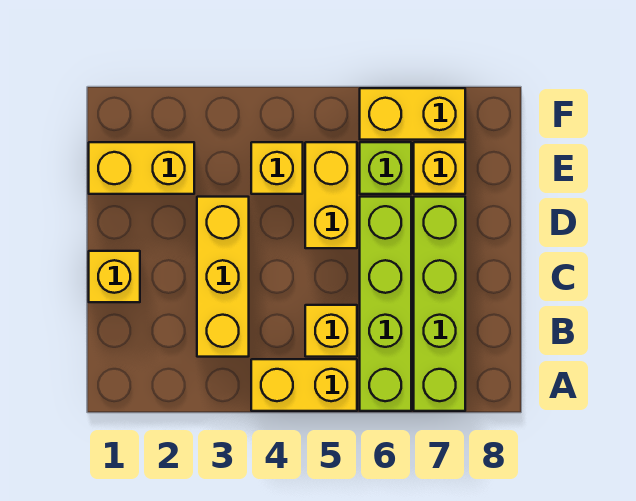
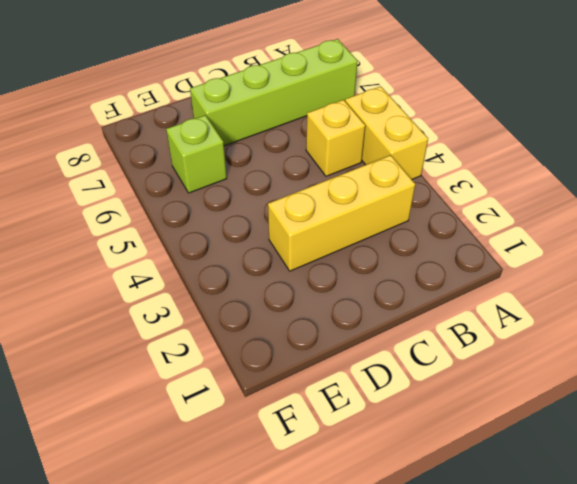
none -> lime 1x4 brick [360,197,411,411]
none -> yellow 1x1 brick [89,251,140,302]
none -> yellow 1x2 brick [305,142,357,248]

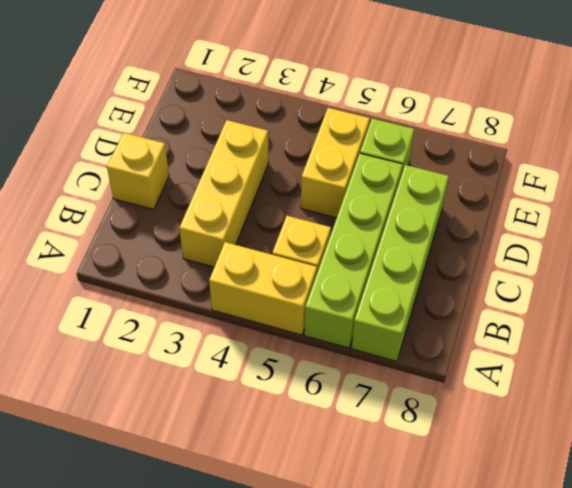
none -> yellow 1x2 brick [89,142,194,194]
none -> yellow 1x1 brick [251,142,303,194]
none -> yellow 1x1 brick [414,142,465,194]

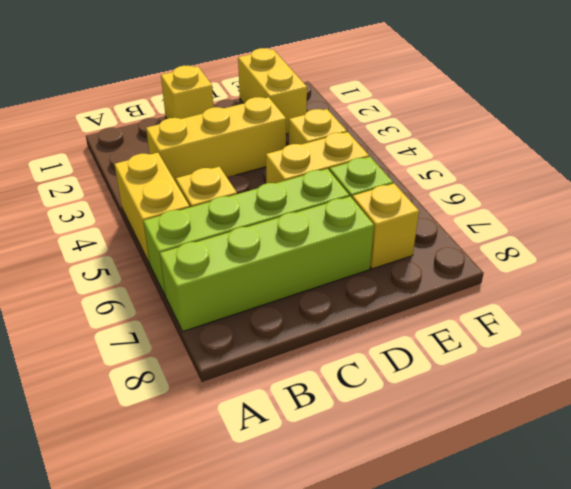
none -> yellow 1x2 brick [360,88,465,140]

